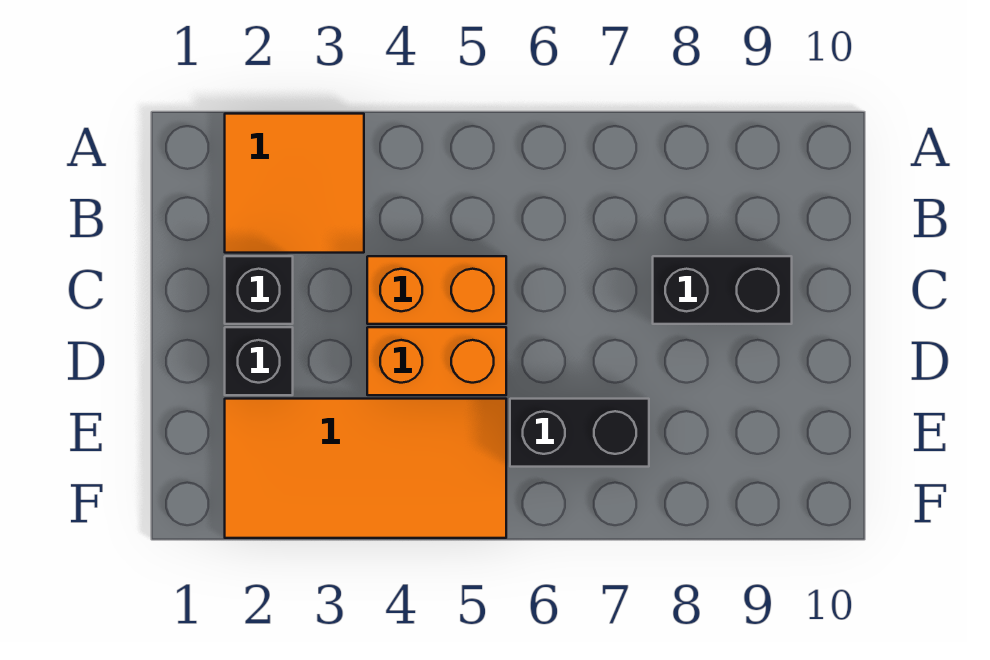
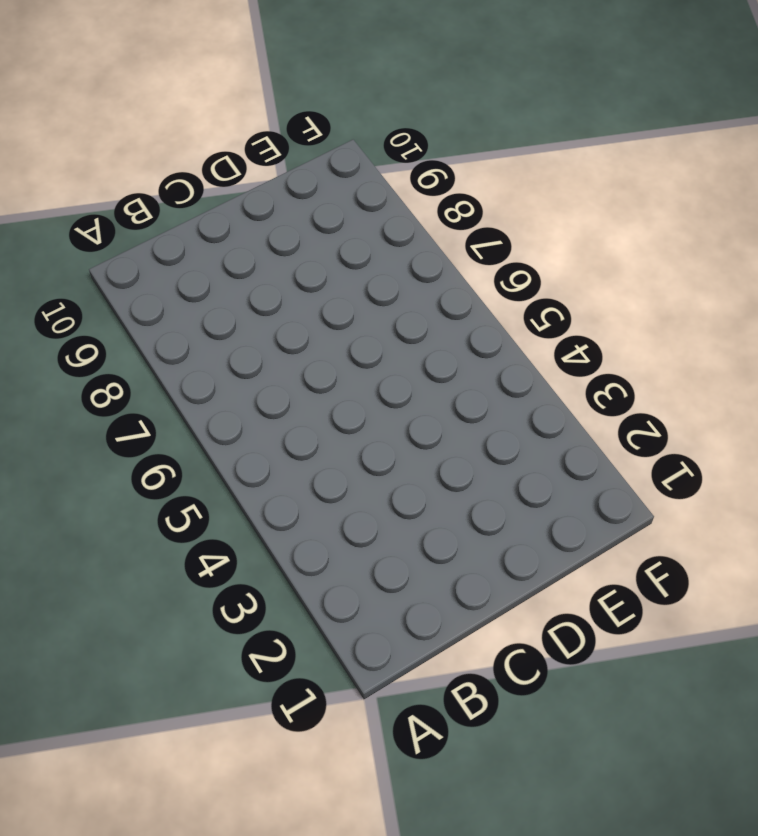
none -> orange 2x2 tile [225,114,364,253]
none -> black 1x1 brick [225,256,293,324]

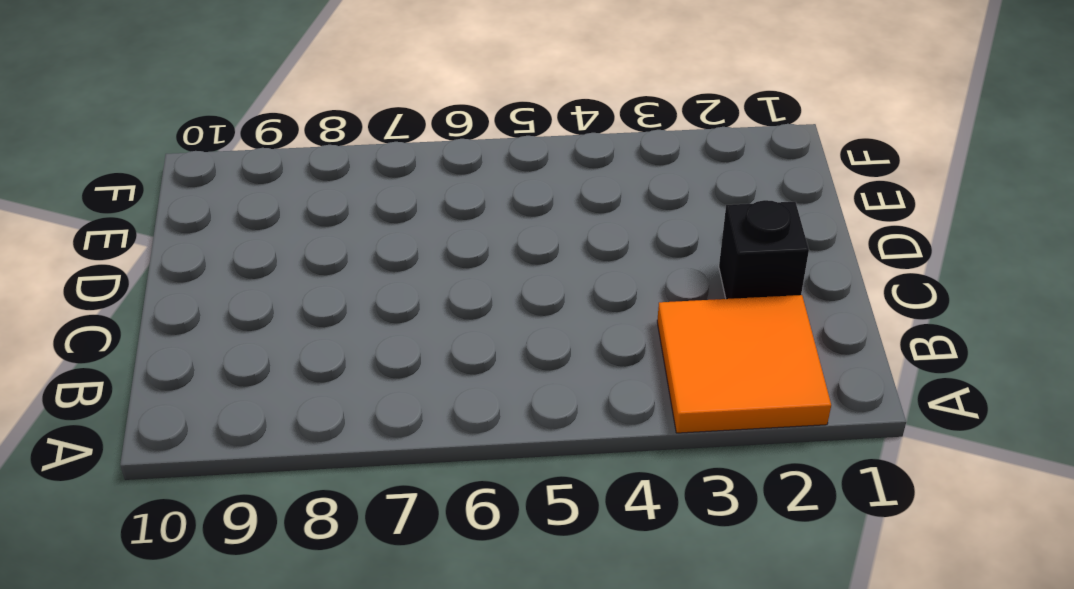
none -> orange 1x2 brick [367,256,506,324]
none -> black 1x2 brick [653,256,792,324]

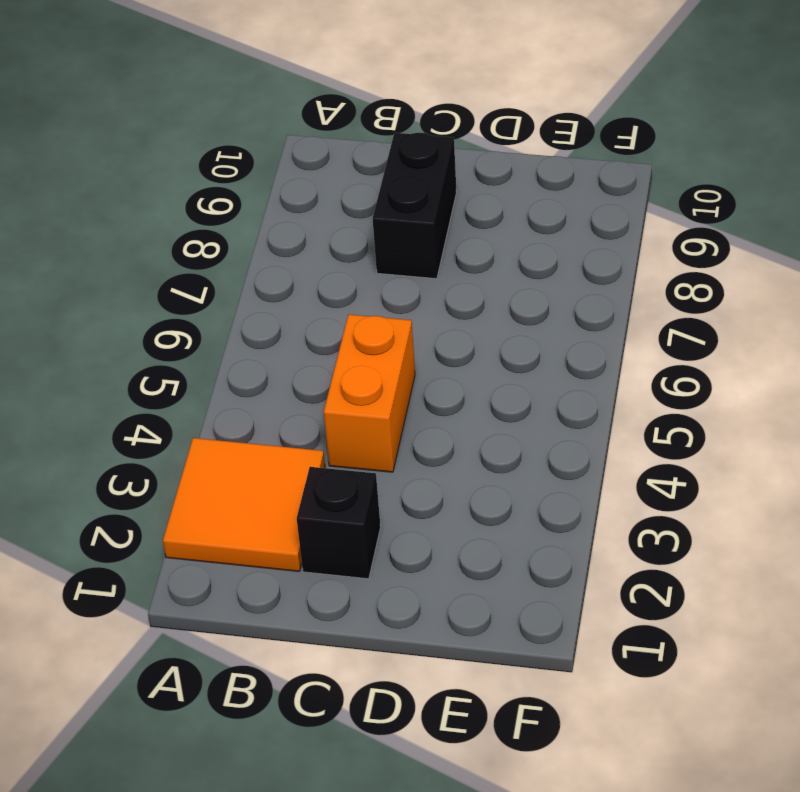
none -> black 1x1 brick [225,327,293,395]
none -> orange 1x2 brick [367,327,506,395]

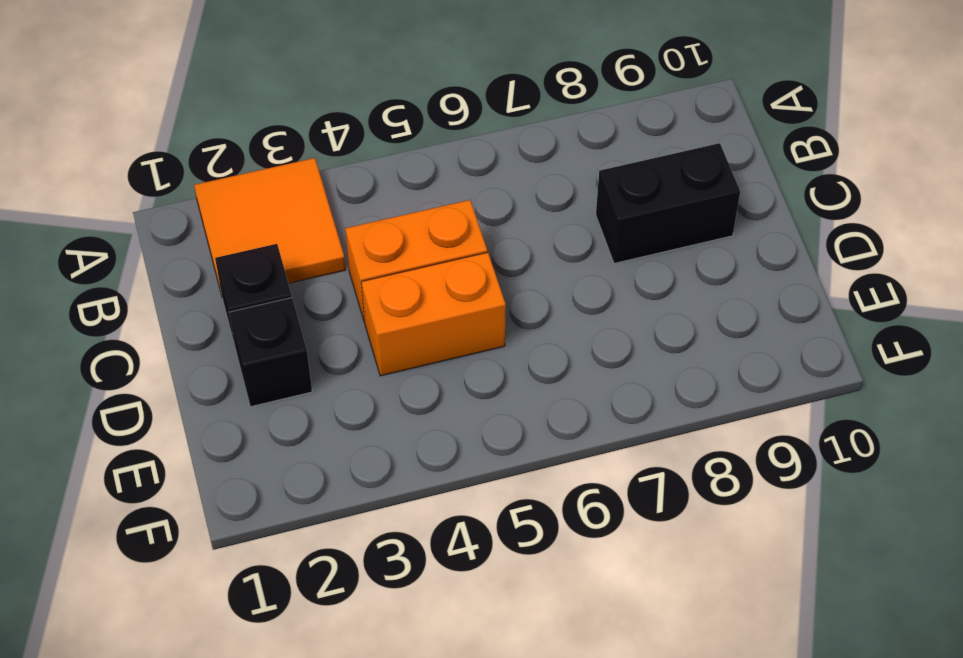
none -> orange 2x4 tile [225,399,506,538]
none -> black 1x2 brick [510,399,649,467]

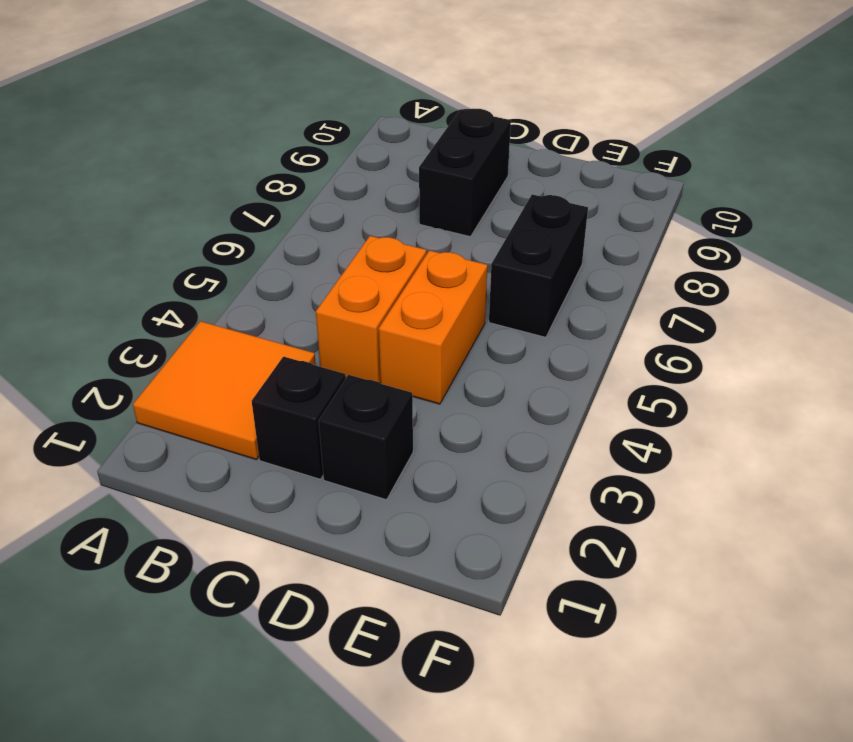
none -> orange 2x4 tile [225,399,506,538]

